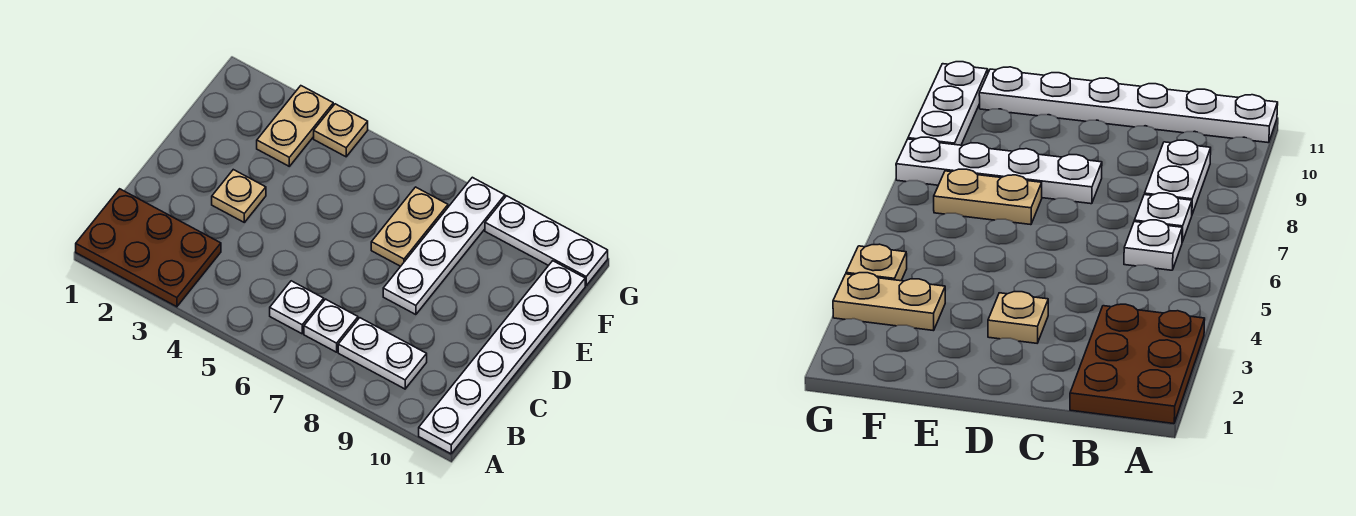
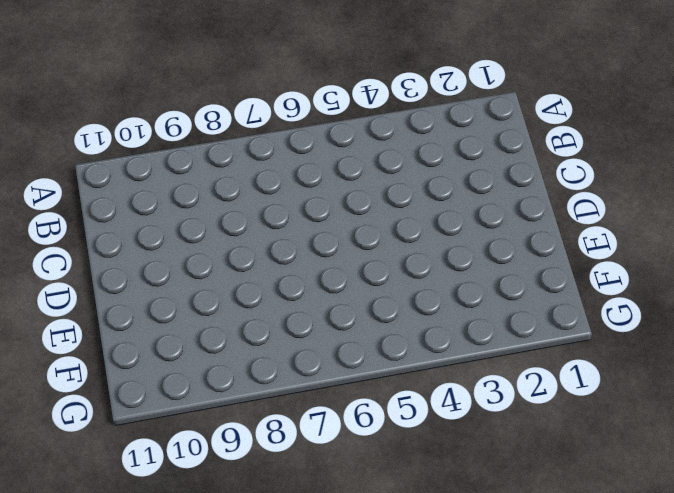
none -> brown 2x3 plate [76,189,221,307]
none -> white 1x6 plate [419,261,585,454]

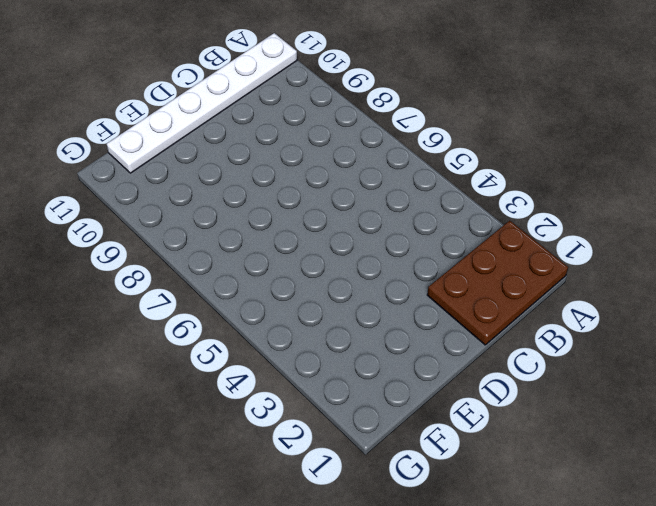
brown 2x3 plate [427,221,568,345] -> brown 2x3 plate turned to [76,189,221,307]
none -> white 1x1 plate [270,281,324,334]
none -> white 1x1 plate [304,299,358,352]

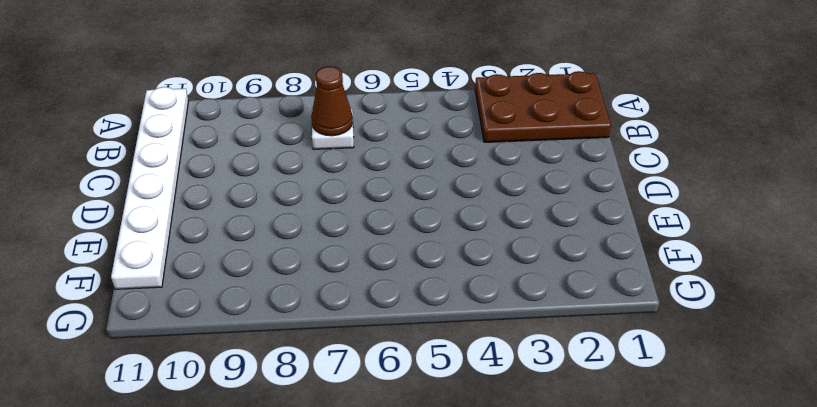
brown 1x1 cone [311,66,353,136] -> none
none -> white 1x1 plate [270,281,324,334]
none -> white 1x2 plate [338,318,427,389]

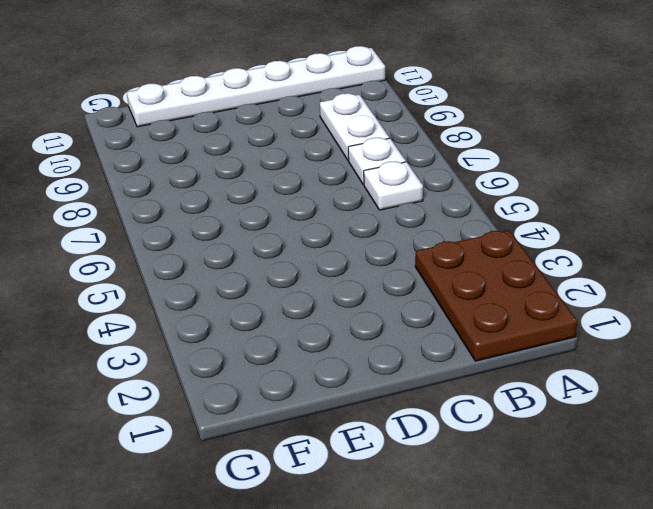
none -> tan 1x1 plate [212,170,266,222]
none -> white 1x4 plate [383,177,505,315]

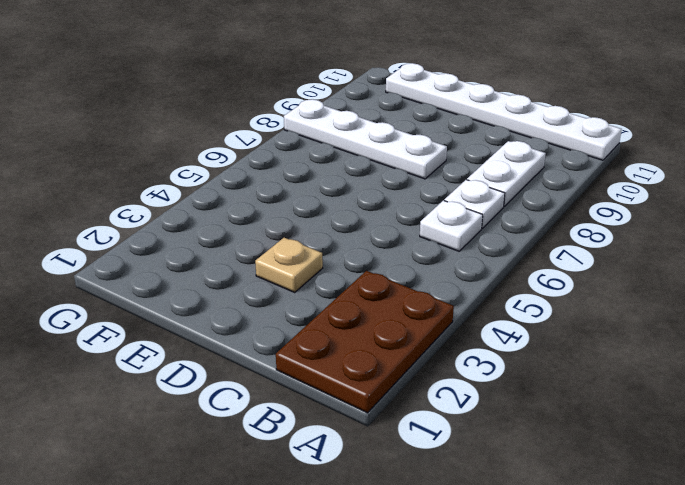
none -> tan 1x2 plate [371,187,448,266]
none -> tan 1x2 plate [257,86,333,166]

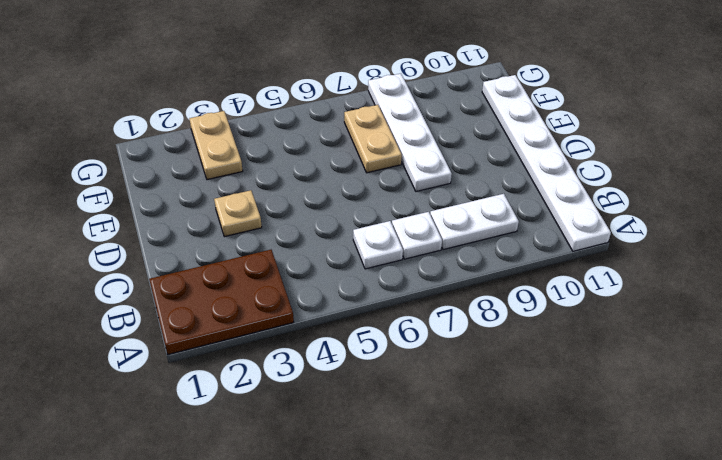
none -> tan 1x1 plate [314,104,368,157]
none -> white 1x3 plate [485,196,608,285]

